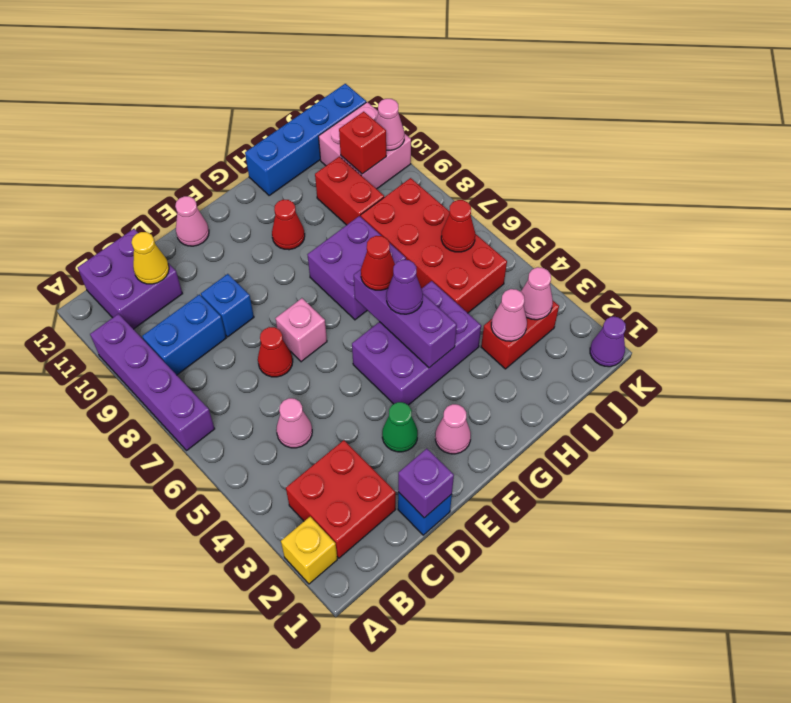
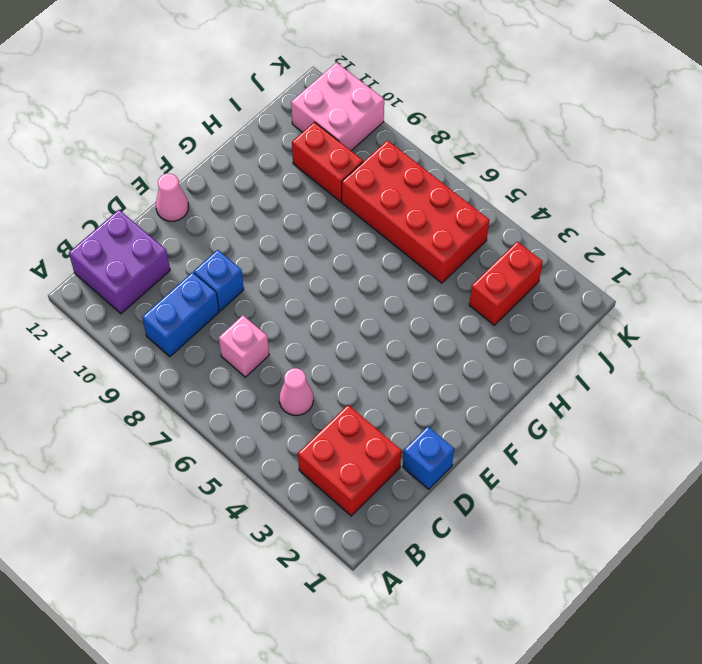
pink 1x1 brick [219,315,269,377] -> pink 1x1 brick moved to [276,298,327,362]
none -> yellow 1x1 brick [281,517,337,584]
none -> purple 1x4 brick [90,314,215,450]
none -> red 1x1 cone [258,327,293,377]
none -> green 1x1 cone [382,402,418,452]

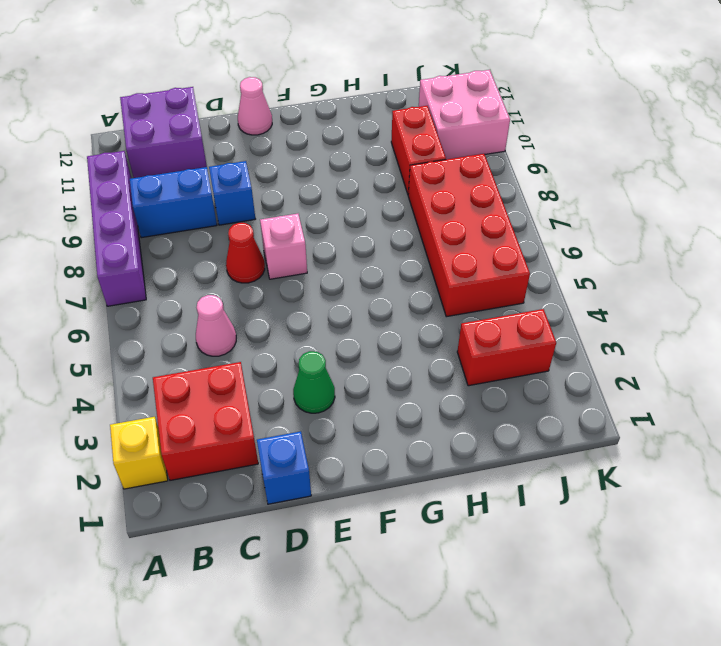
none -> pink 1x1 cone [435,404,471,454]
none -> purple 2x3 brick [352,281,481,405]
none -> purple 2x2 brick [307,216,406,320]
none -> red 1x1 cone [272,200,305,250]

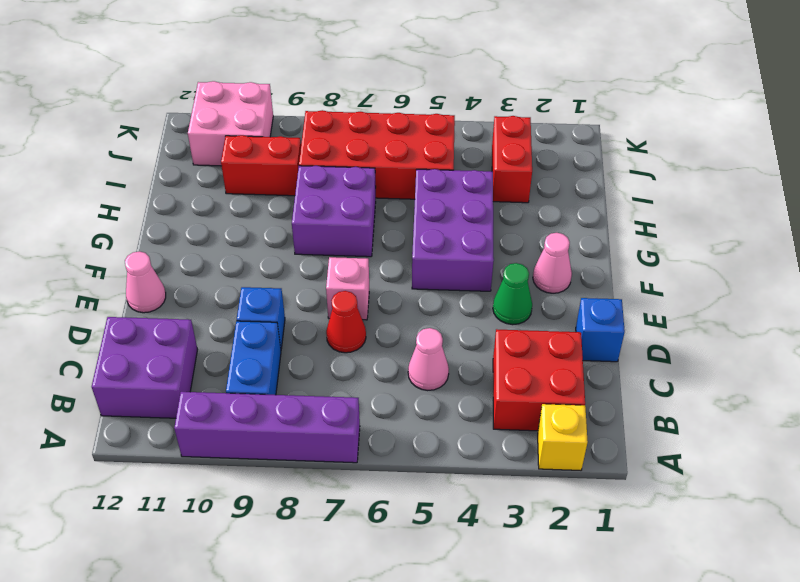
none -> red 1x1 cone [272,200,305,250]
none -> blue 1x4 brick [245,84,366,196]
none -> purple 1x1 cone [590,317,626,367]
none -> yellow 1x1 cone [132,232,169,284]

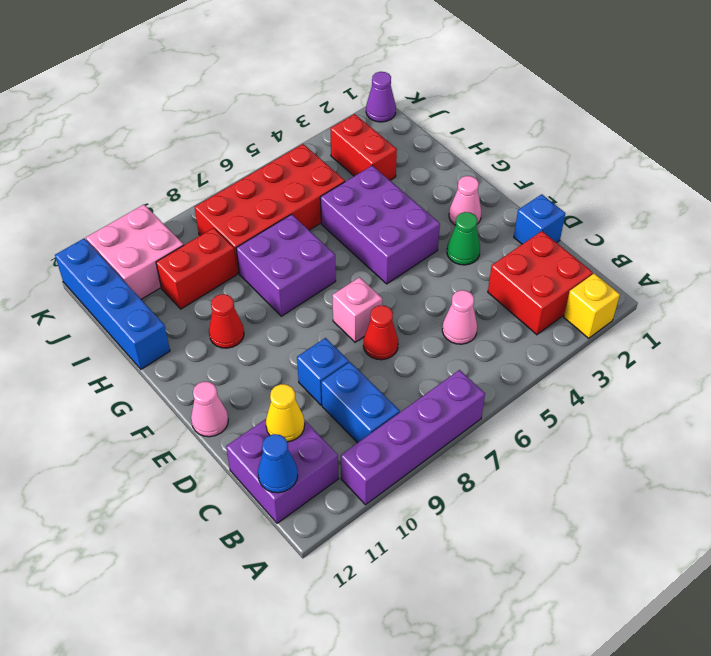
blue 1x1 cone [258,434,298,493] -> none
none -> purple 1x1 brick [398,449,454,518]
none -> purple 1x3 brick [354,269,457,368]
none -> pink 1x1 cone [491,289,527,341]
none -> pink 1x1 cone [521,267,553,320]

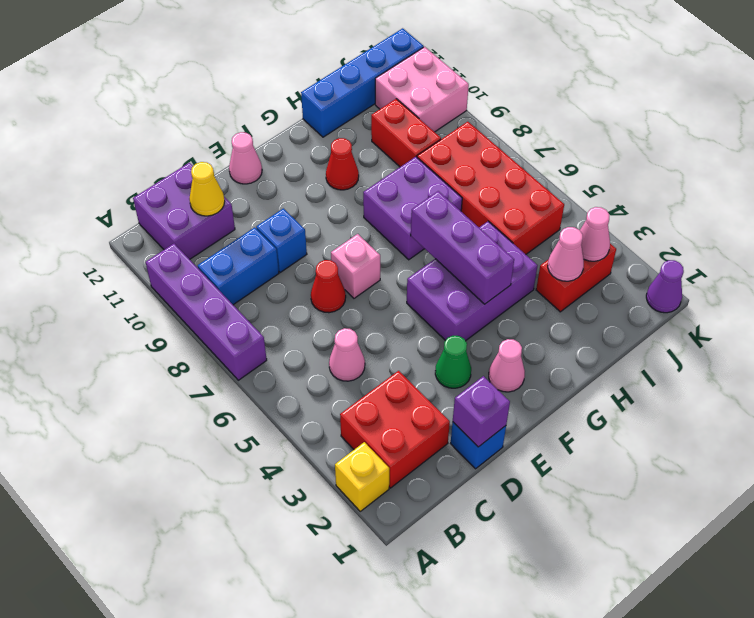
none -> red 1x1 cone [441,200,475,252]
none -> red 1x1 brick [339,112,386,174]
none -> pink 1x1 cone [376,99,404,150]
none -> purple 1x1 cone [386,260,423,314]

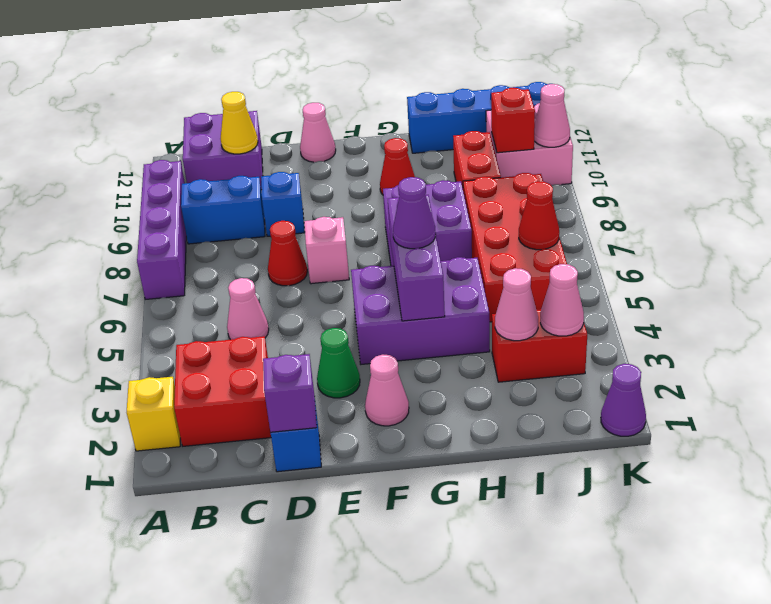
none -> red 1x1 cone [361,236,395,290]

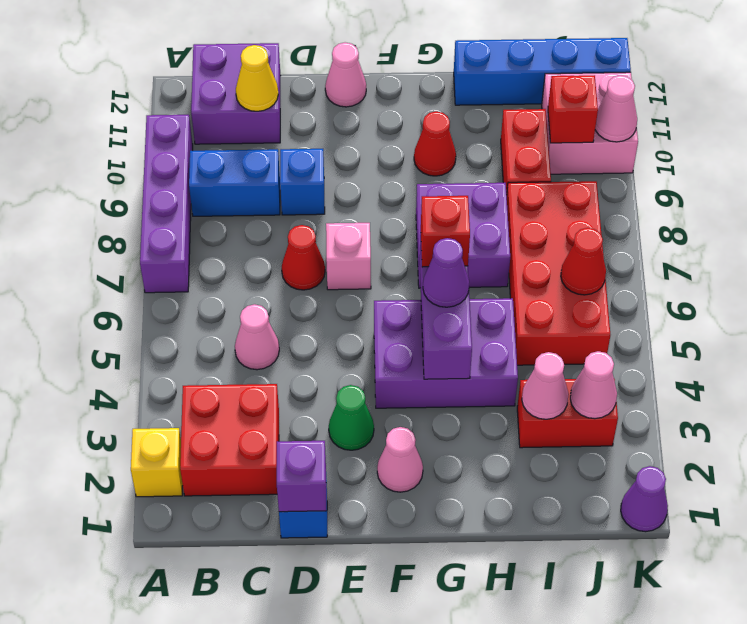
red 1x1 brick [421,196,470,267] -> red 1x1 cone [361,236,395,290]

